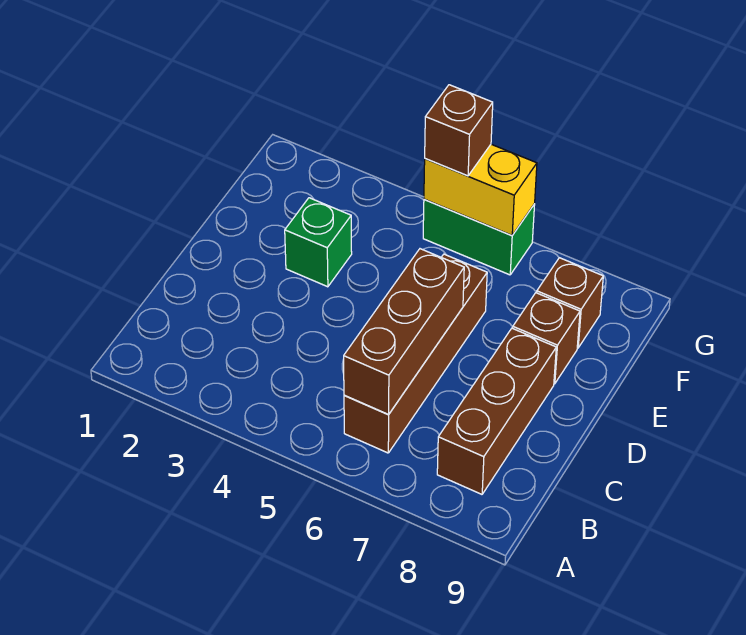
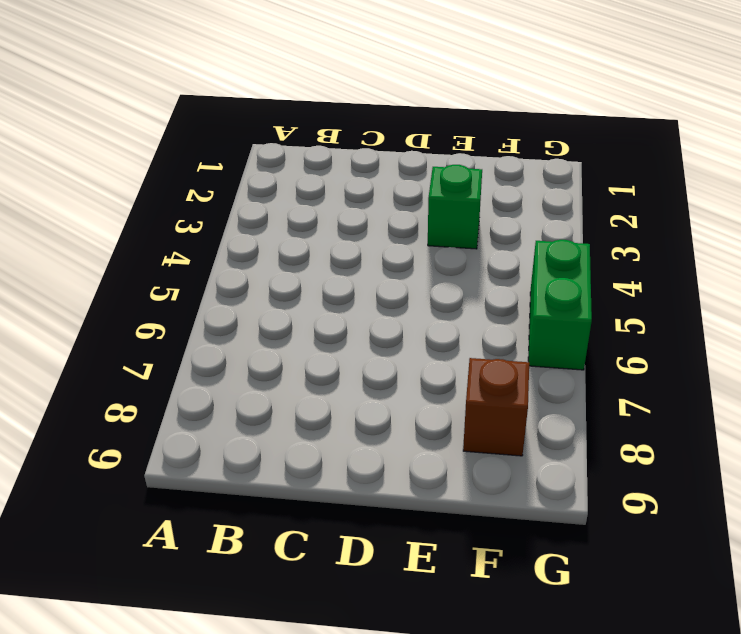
none -> brown 1x4 brick [344,254,487,453]
none -> brown 1x3 brick [437,328,556,494]

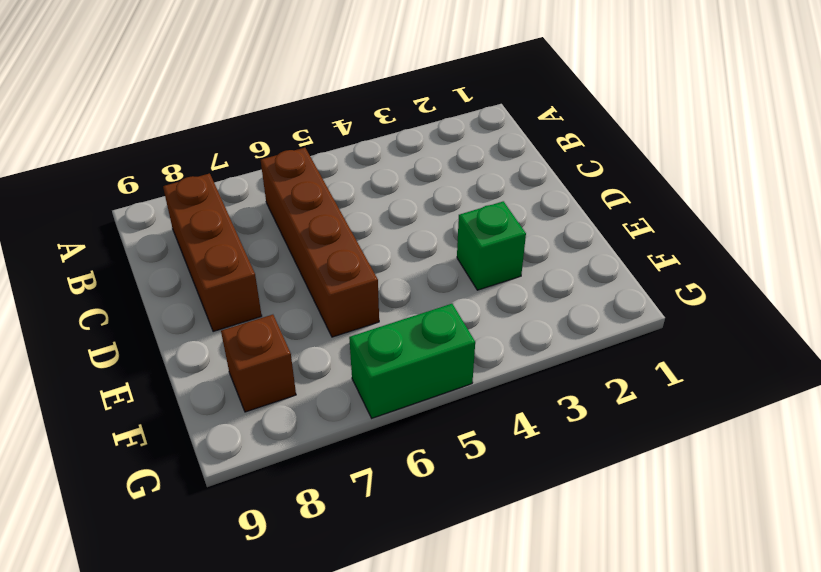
none -> brown 1x1 brick [513,293,580,384]
none -> brown 1x3 brick [344,249,464,415]

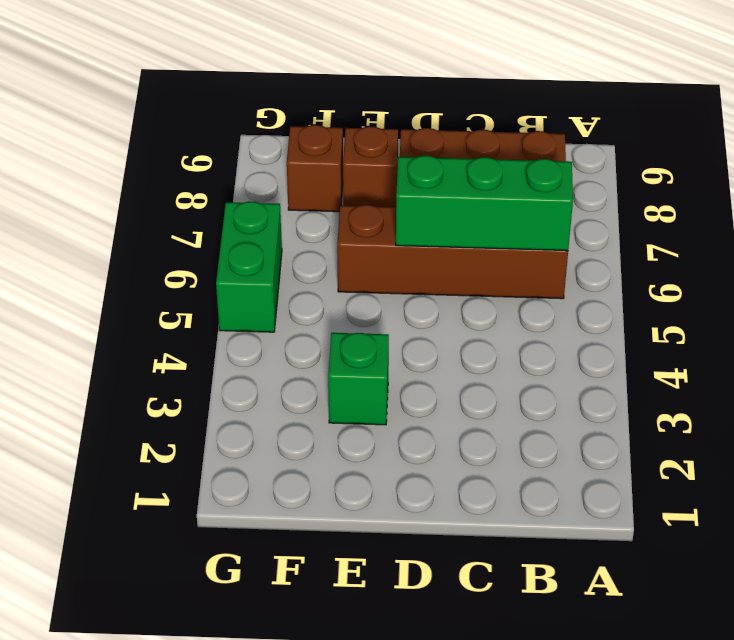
green 1x3 brick [396,156,573,251] -> brown 1x3 brick [344,249,464,415]
none -> yellow 1x2 brick [424,144,537,235]
none -> brown 1x1 brick [425,85,493,176]

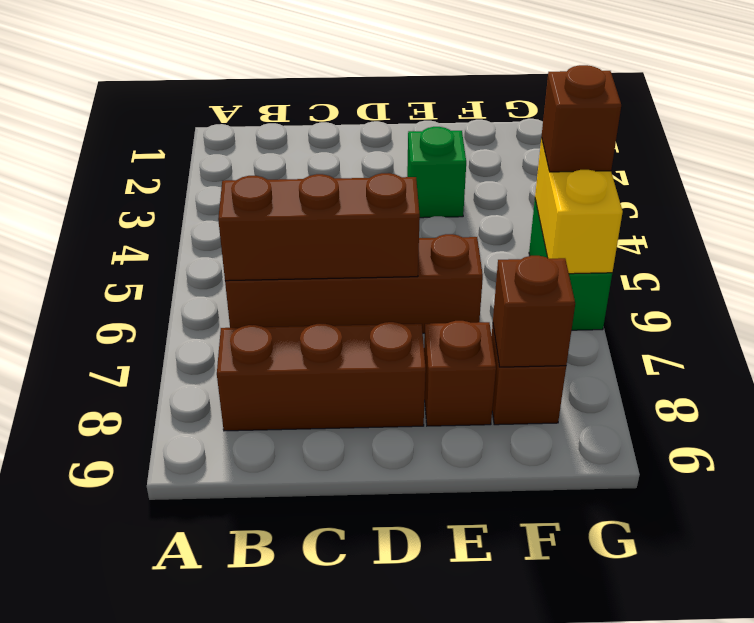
brown 1x1 brick [493,256,575,367] -> none

